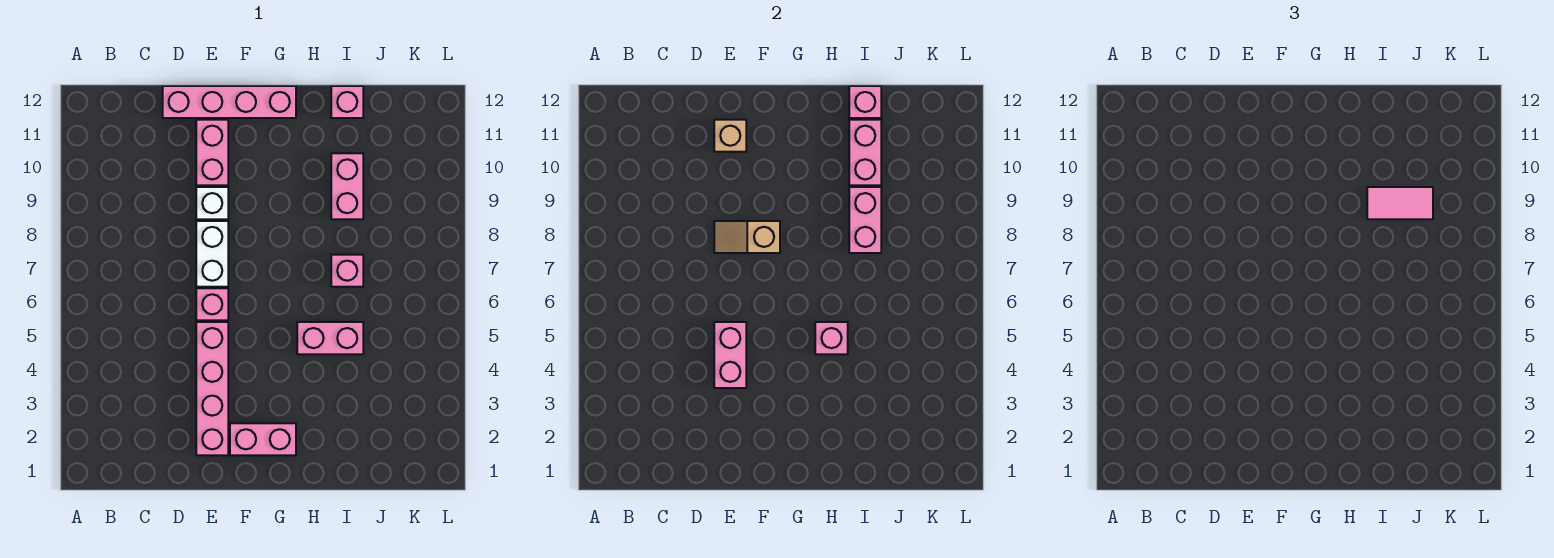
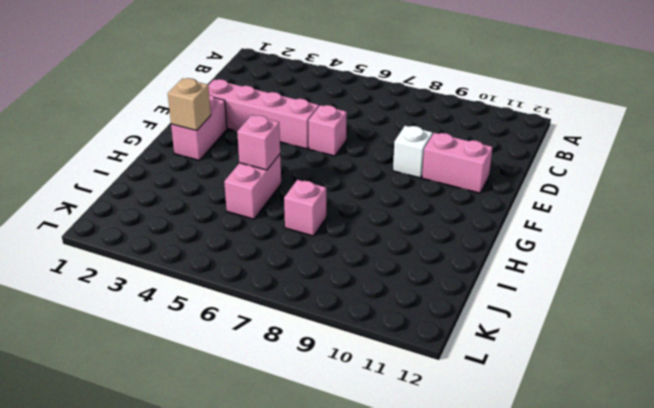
tan 1x1 brick [168,78,211,131] -> tan 1x1 brick moved to [714,120,746,152]
none -> pink 1x4 brick [163,86,296,118]
none -> white 1x2 brick [196,221,228,287]
none -> pink 1x2 brick [331,153,363,219]

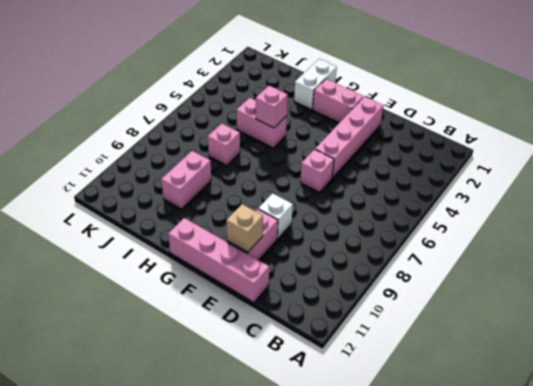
white 1x2 brick [294,59,337,110] -> white 1x2 brick moved to [196,221,228,287]
none -> pink 1x1 brick [331,86,363,118]
none -> pink 1x2 brick [714,322,746,388]
none -> tan 1x2 slope [714,221,780,253]

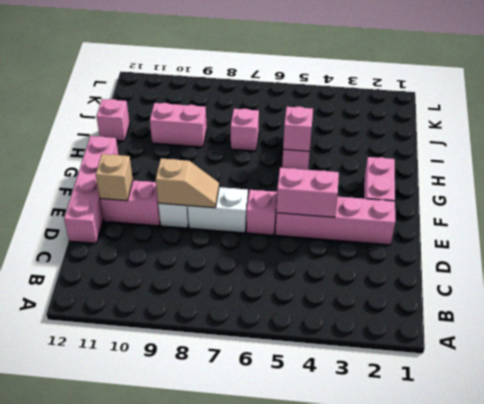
tan 1x2 slope [156,159,219,208] -> tan 1x2 slope turned to [714,221,780,253]
none -> pink 1x2 brick [849,187,881,253]
none -> pink 1x2 brick [849,120,881,185]
none -> pink 1x1 brick [849,86,881,118]

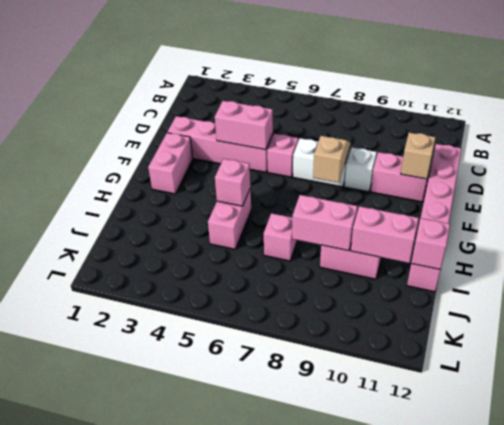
none -> pink 1x2 tile [1367,187,1433,219]

